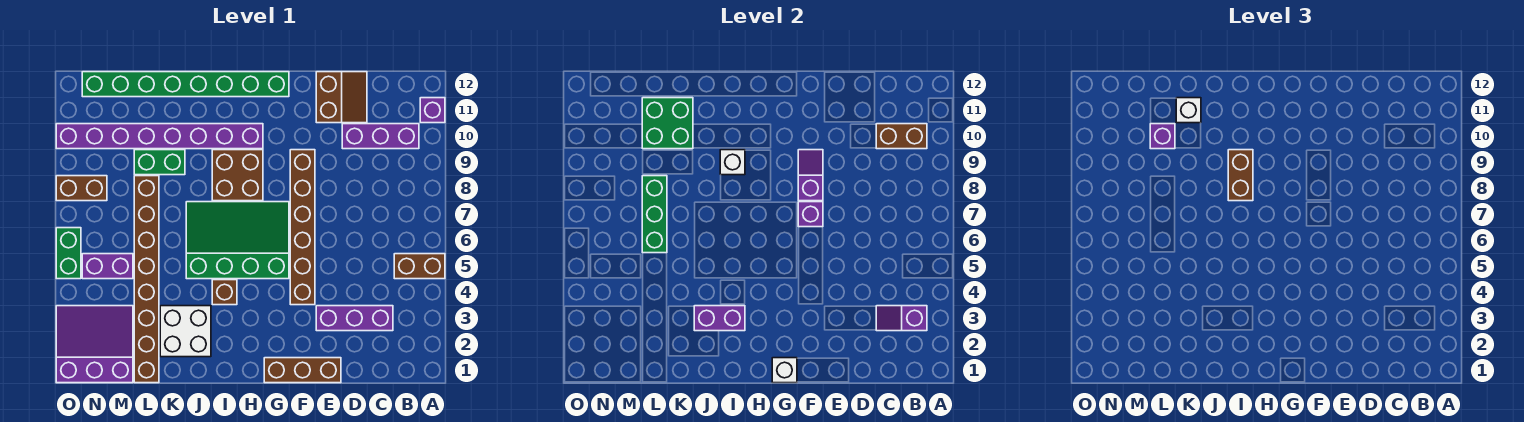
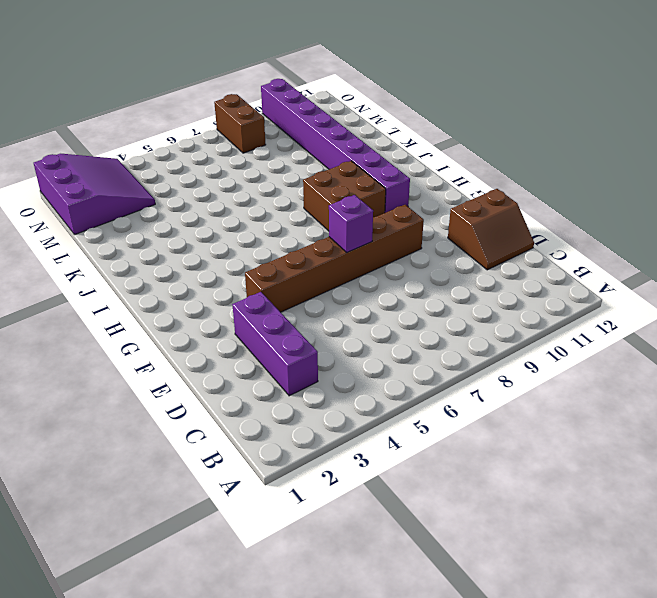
none -> brown 1x2 brick [394,254,445,279]
none -> purple 1x1 brick [420,98,445,123]
none -> purple 1x3 brick [342,124,419,149]
none -> brown 1x3 brick [264,358,341,383]

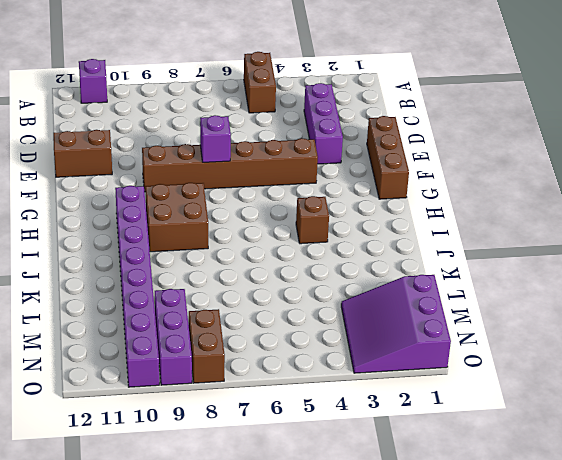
purple 1x3 brick [155,289,192,385] -> purple 1x3 brick moved to [342,124,419,149]
none -> green 3x4 slope [186,202,289,279]
none -> green 1x8 brick [82,72,289,97]
none -> white 2x2 brick [160,306,211,357]
none -> green 1x2 brick [134,150,185,175]

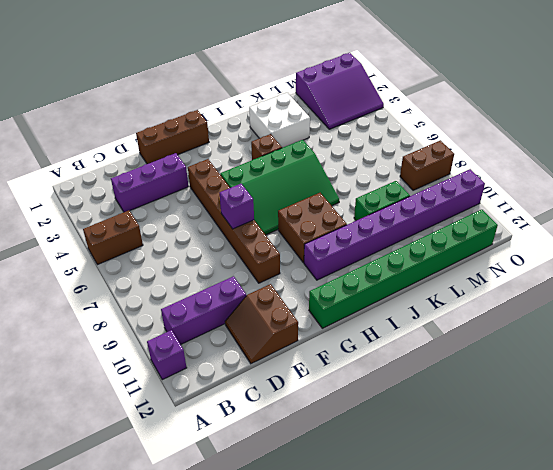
none -> brown 1x8 brick [134,176,159,383]
none -> purple 1x2 brick [82,254,133,279]
none -> green 1x2 brick [56,228,81,279]
none -> purple 1x2 slope [876,306,927,331]

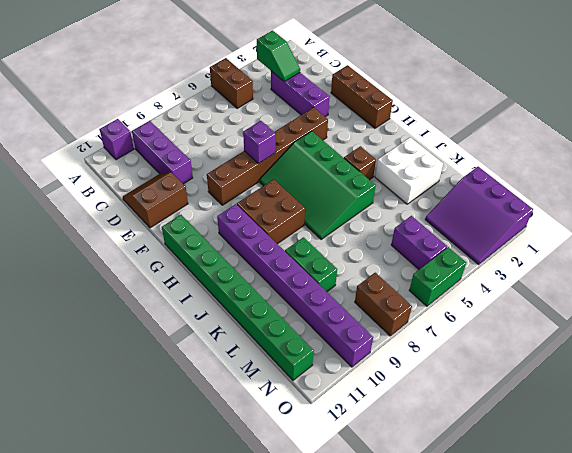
green 1x2 slope [257,30,300,82] -> purple 1x2 slope [876,306,927,331]
none -> brown 1x8 brick [134,176,159,383]
none -> brown 1x2 brick [876,124,927,149]
none -> purple 1x2 slope [798,150,823,201]
none -> white 1x1 brick [772,358,797,383]

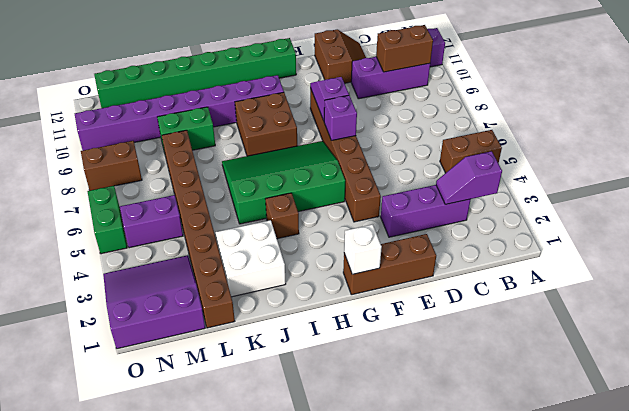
none -> purple 1x2 brick [694,306,745,331]
none -> white 1x1 brick [720,150,745,175]
none -> green 2x2 brick [642,98,693,149]
none -> green 1x3 brick [642,176,667,253]

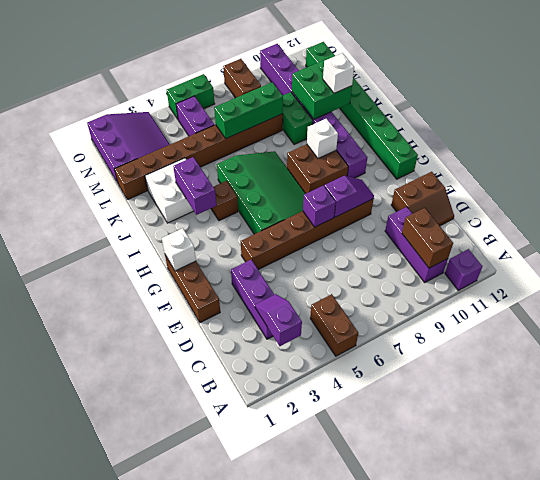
none -> brown 1x2 brick [1228,150,1253,201]
none -> purple 1x1 brick [1150,124,1175,149]

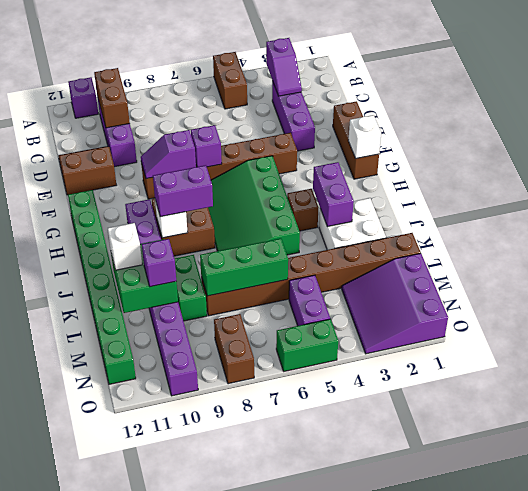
purple 1x2 brick [153,165,213,217] -> brown 1x2 brick [1228,150,1253,201]

